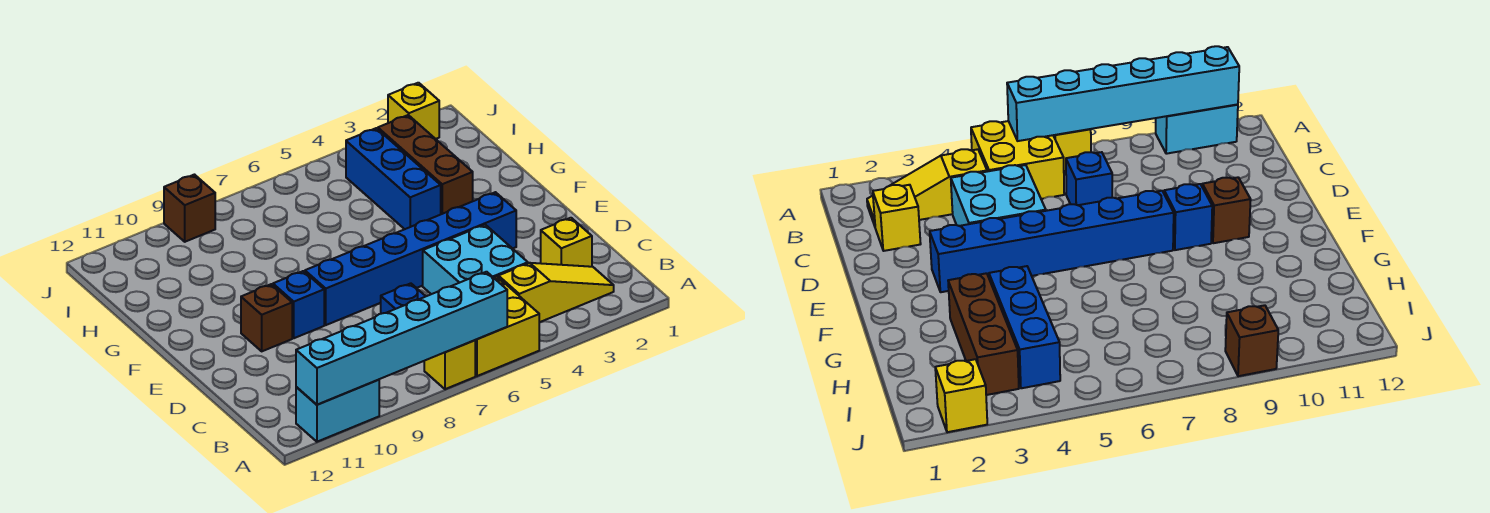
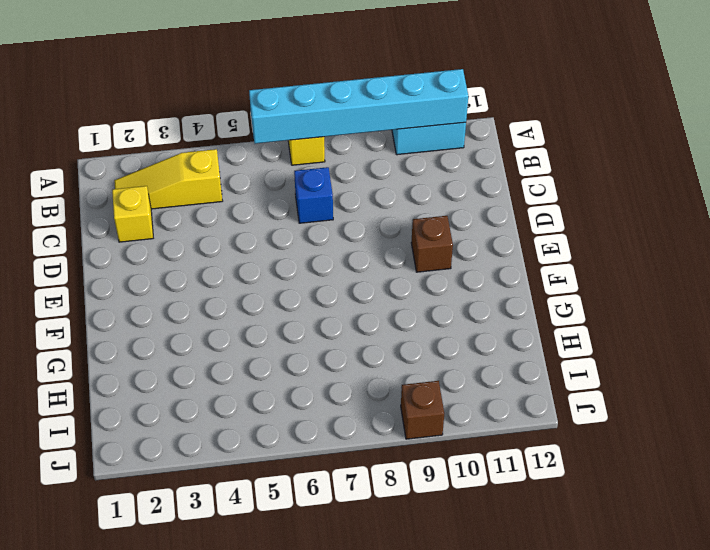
none -> yellow 2x2 brick [475,276,539,376]
none -> cyan 2x2 brick [423,225,528,294]
none -> blue 1x6 brick [305,192,516,325]

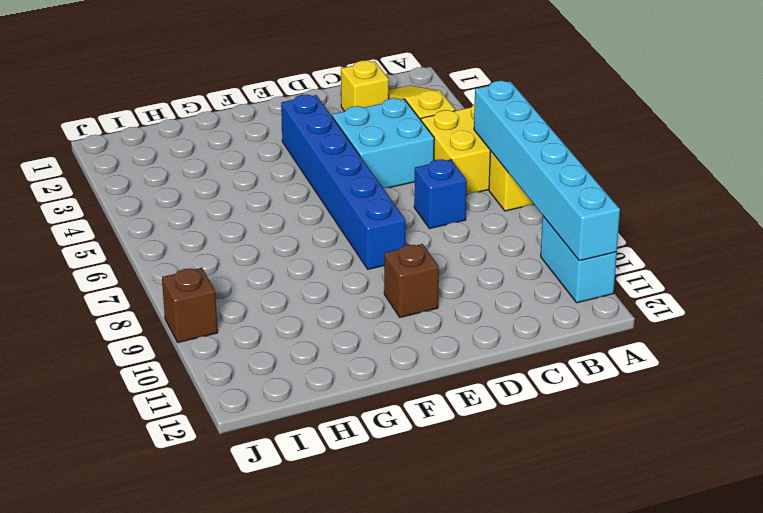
none -> blue 1x1 brick [273,271,324,338]
none -> brown 1x3 brick [378,115,473,214]
none -> blue 1x3 brick [346,128,441,229]

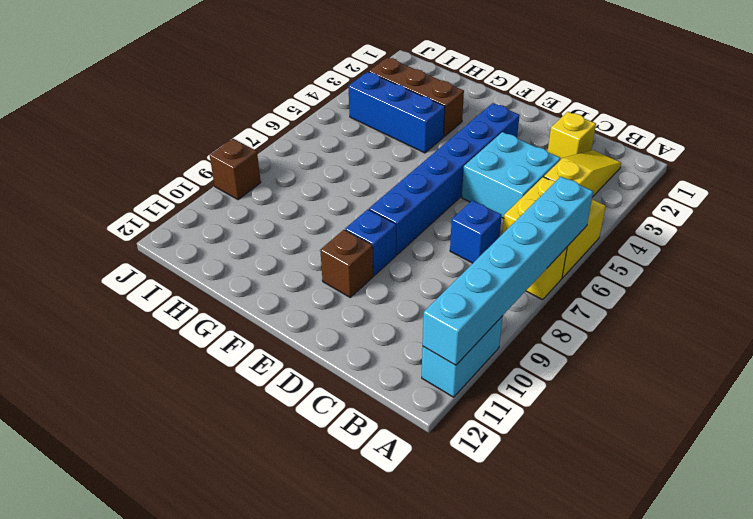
none -> yellow 1x1 brick [388,83,439,139]

